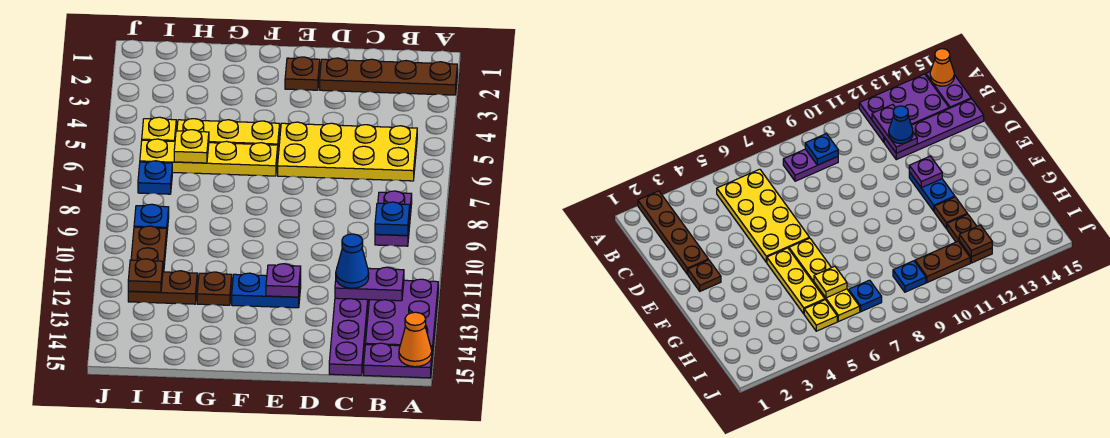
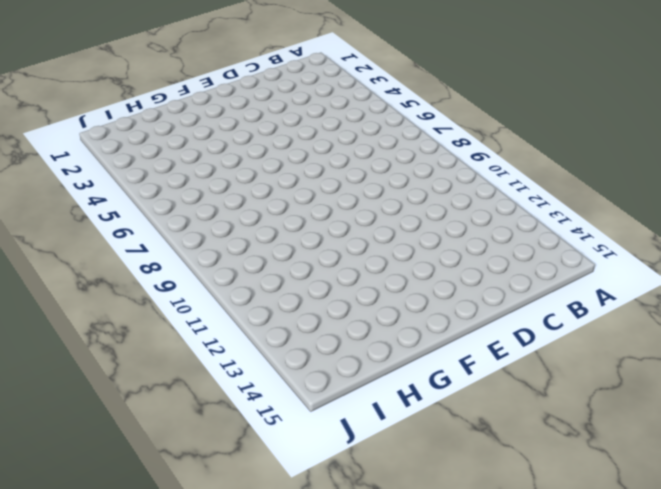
none -> brown 1x4 plate [320,58,457,95]
none -> purple 2x3 plate [366,279,438,347]
none -> purple 1x2 plate [364,343,433,378]

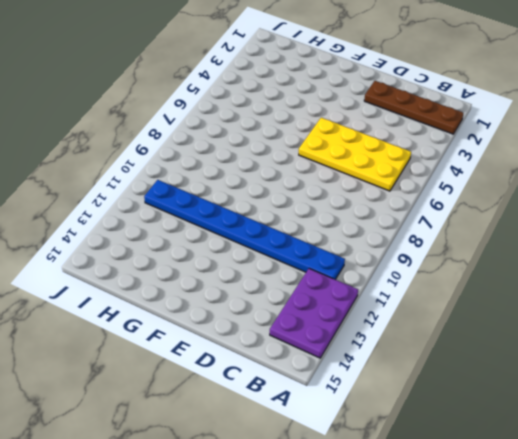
blue 1x8 plate [144,180,345,279] -> brown 1x2 plate [131,226,167,272]
none -> purple 1x2 plate [364,343,433,378]
none -> purple 1x2 plate [375,191,412,246]
none -> purple 1x4 plate [329,298,369,375]

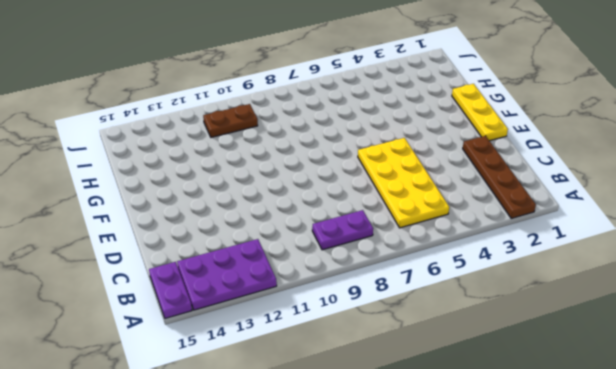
yellow 1x3 plate [452,84,508,141] -> yellow 1x3 plate moved to [177,119,280,146]
none -> purple 1x4 plate [329,298,369,375]
none -> brown 1x1 plate [285,57,320,90]
none -> blue 1x2 plate [232,273,301,308]

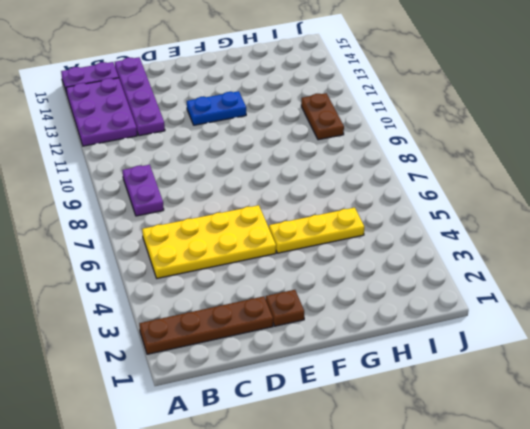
none -> yellow 1x4 plate [140,139,278,176]
none -> brown 1x1 plate [197,272,232,305]
none -> brown 1x2 plate [128,271,197,304]

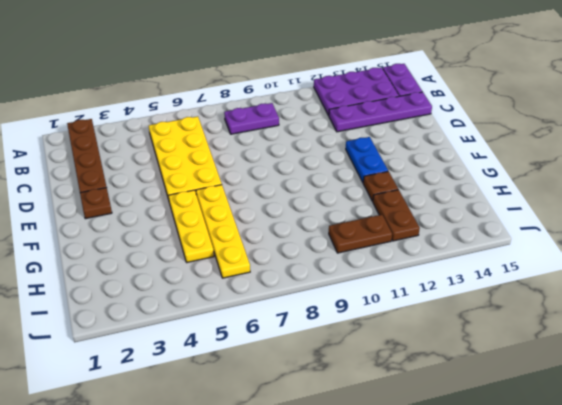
none -> yellow 1x1 plate [142,117,176,141]
none -> blue 1x1 plate [138,161,172,194]
none -> blue 1x1 plate [134,204,169,230]

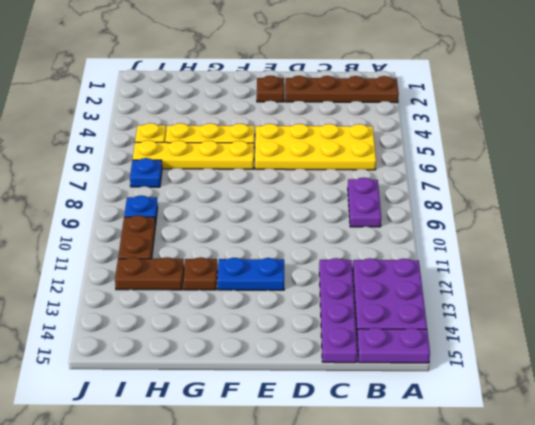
none -> orange 1x1 cone [399,312,432,367]
none -> blue 1x1 plate [375,202,410,236]
none -> purple 1x2 plate [335,267,404,301]

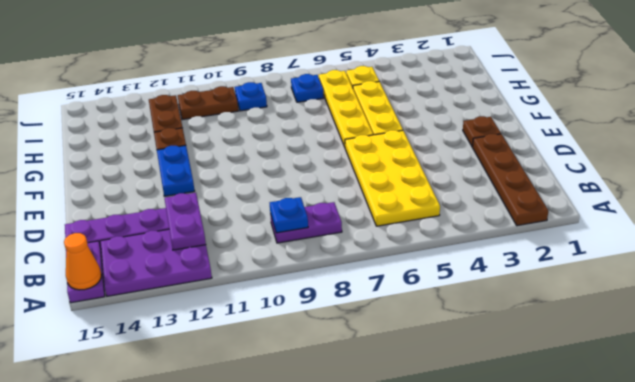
none -> purple 1x1 plate [266,264,301,297]
none -> yellow 1x1 plate [174,130,209,163]
none -> brown 1x1 plate [128,259,163,292]

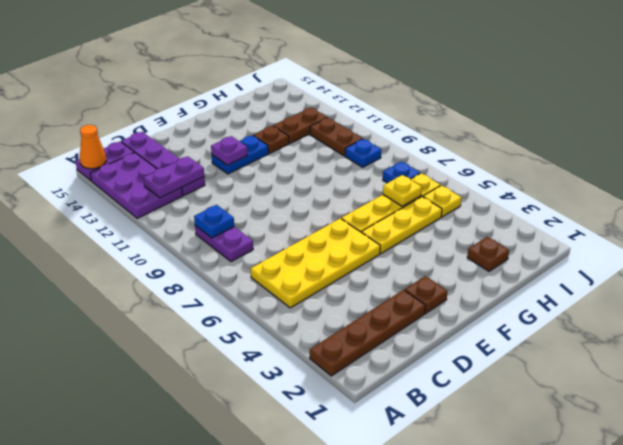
brown 1x1 plate [467,237,509,271] -> brown 1x1 plate moved to [128,259,163,292]
none -> blue 1x1 cone [336,234,369,288]

